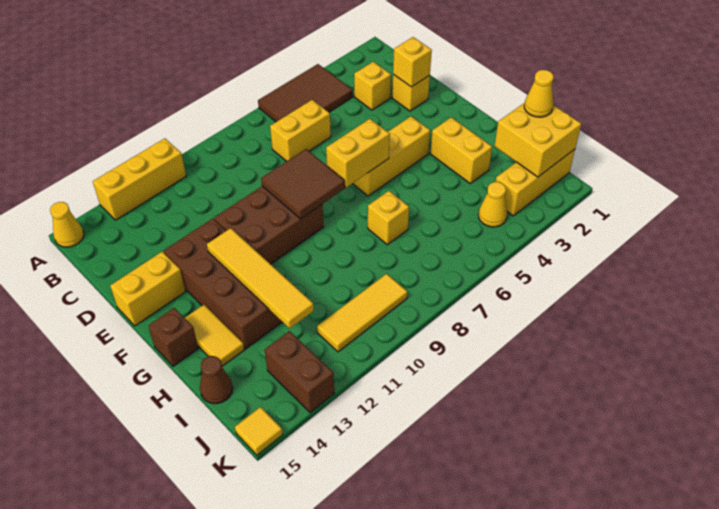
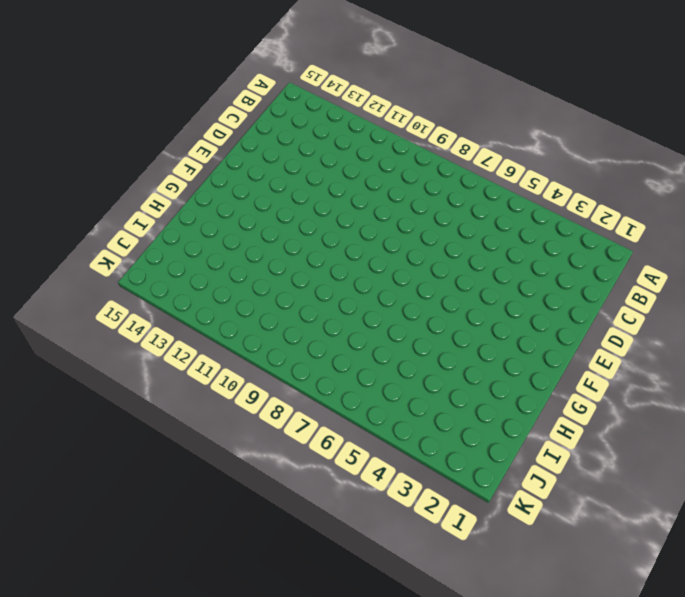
none -> brown 2x3 tile [258,64,353,122]
none -> yellow 1x3 brick [93,138,186,220]
none -> yellow 1x1 cone [50,202,84,247]

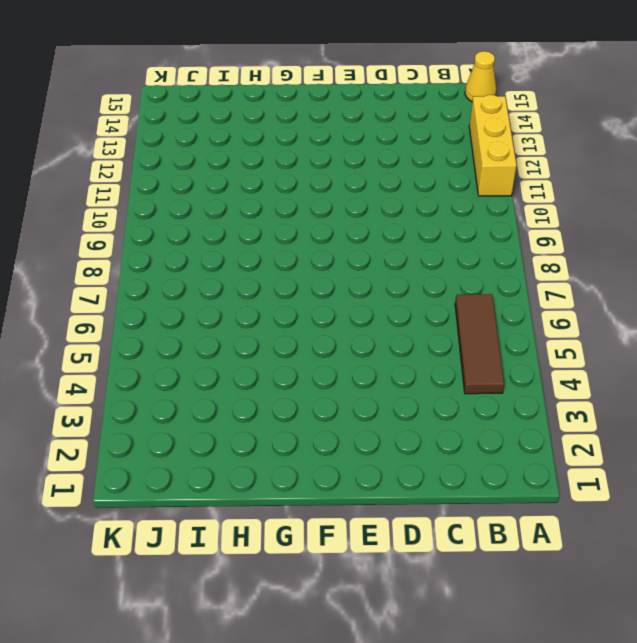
brown 1x3 tile [455,294,504,394] -> brown 2x3 tile [258,64,353,122]
none -> yellow 1x1 brick [354,62,391,110]
none -> yellow 1x2 brick [270,100,331,161]
none -> yellow 1x1 brick [392,75,430,111]

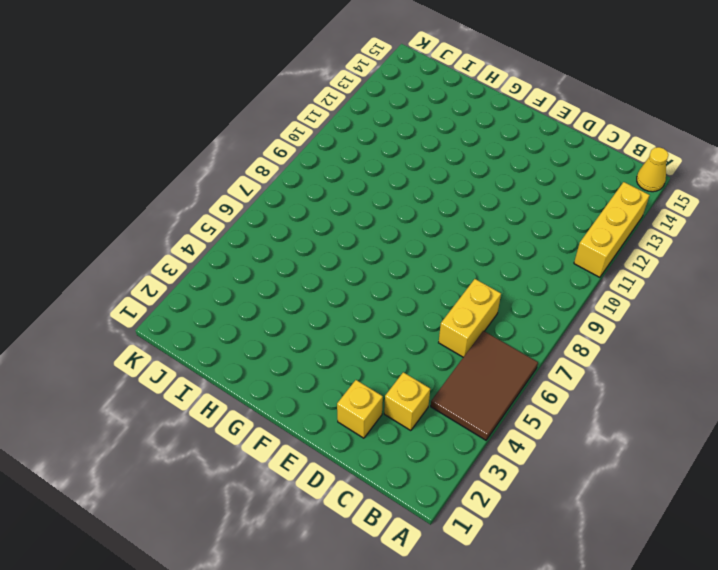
none -> brown 2x3 brick [214,186,324,264]
none -> brown 2x4 brick [164,219,282,349]
none -> yellow 1x2 brick [110,252,185,326]

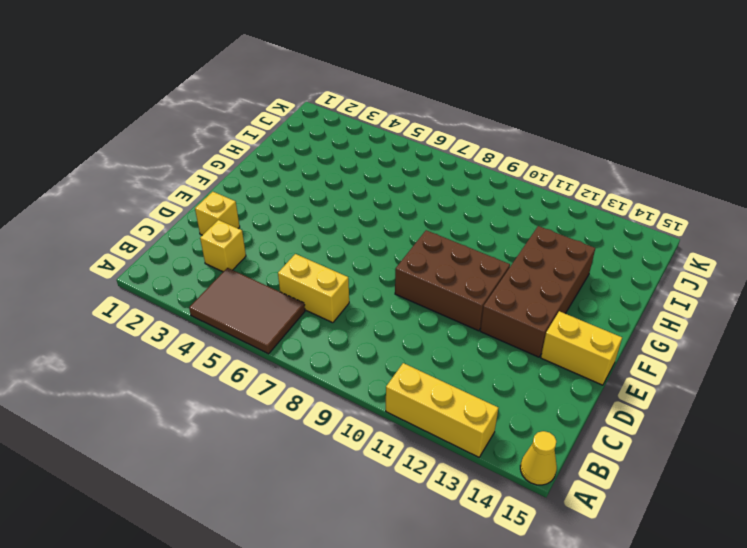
none -> yellow 1x3 brick [352,116,430,196]
none -> yellow 1x2 brick [430,117,492,183]
none -> yellow 1x2 tile [185,305,244,366]

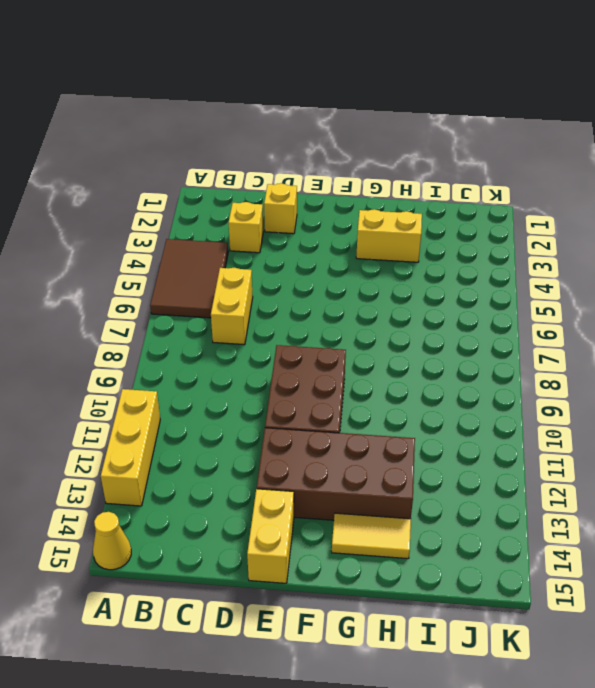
none -> yellow 1x3 brick [352,116,430,196]
none -> brown 1x1 brick [148,308,198,366]
none -> yellow 1x1 brick [368,191,409,245]

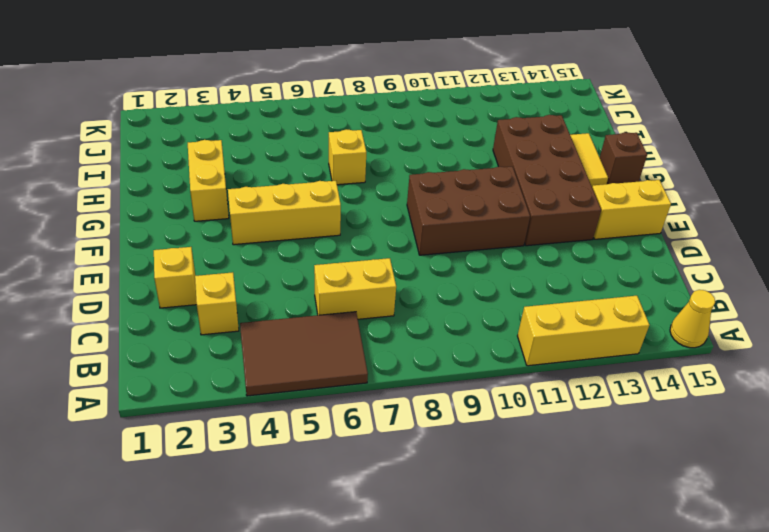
none -> brown 1x1 cone [200,356,233,404]
none -> yellow 1x3 brick [496,149,575,216]
none -> yellow 1x1 cone [479,182,507,227]

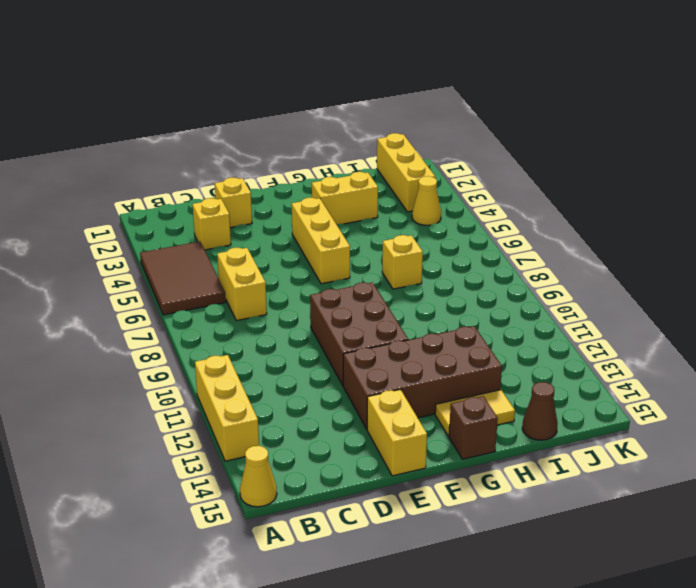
none -> yellow 1x3 tile [317,274,407,352]
none -> brown 1x2 brick [265,331,334,413]
none -> yellow 1x1 tile [235,407,283,455]

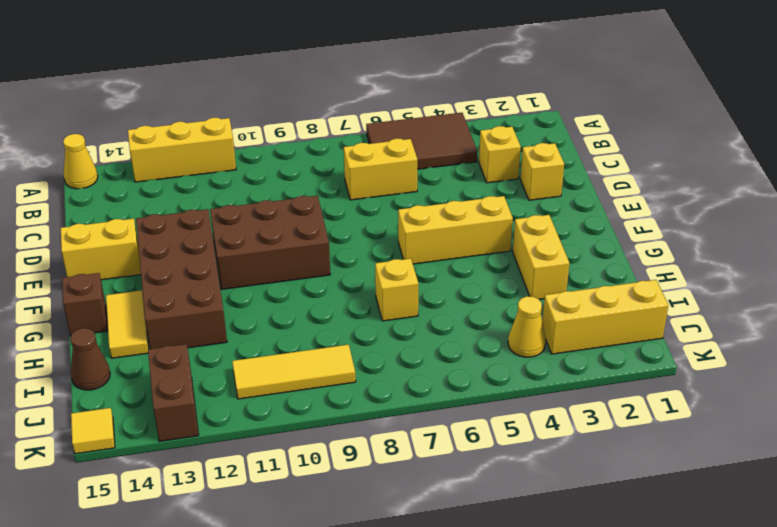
none -> yellow 1x1 brick [393,37,432,87]
none -> brown 2x2 tile [261,149,345,219]
none -> yellow 1x2 brick [326,119,390,187]

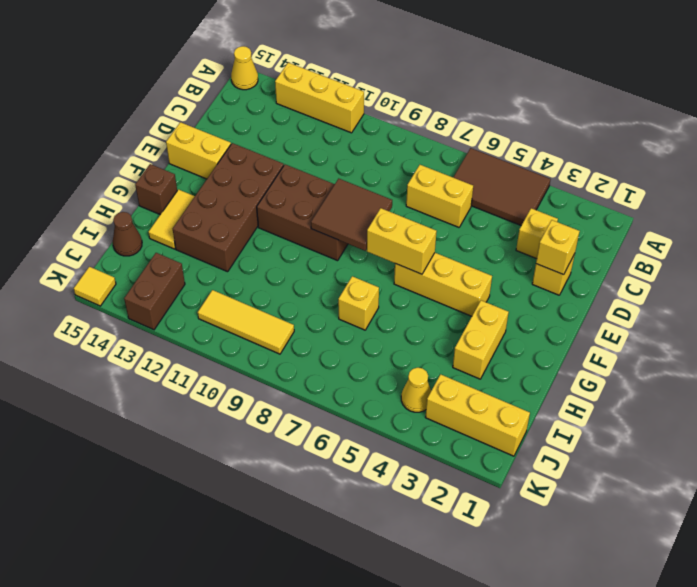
none -> yellow 1x4 tile [207,228,314,328]
none -> yellow 2x2 brick [495,103,581,177]
none -> yellow 1x1 cone [524,70,554,117]

